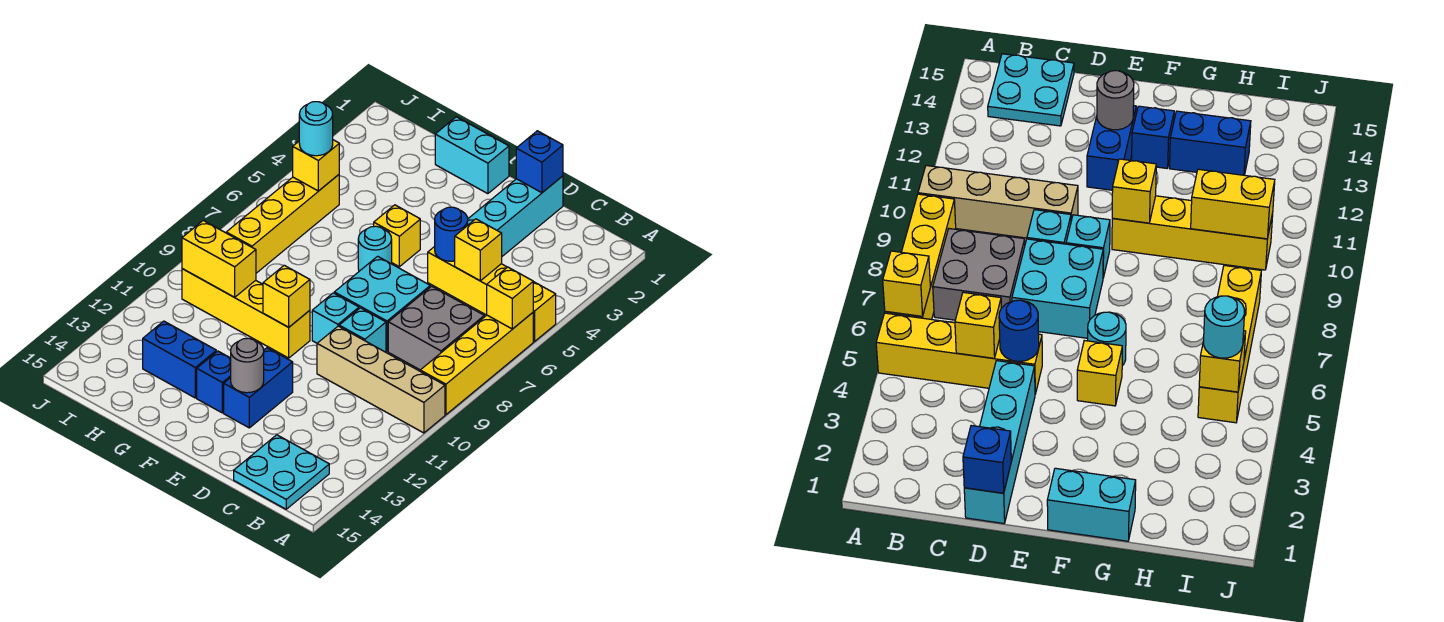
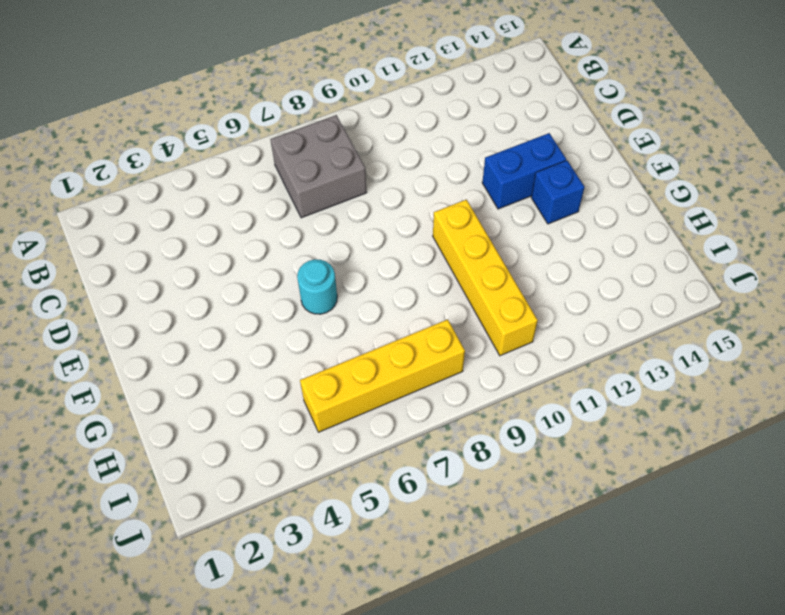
none -> yellow 1x4 brick [428,246,556,342]
none -> yellow 1x4 brick [420,313,533,415]
none -> tan 1x4 brick [317,326,445,433]

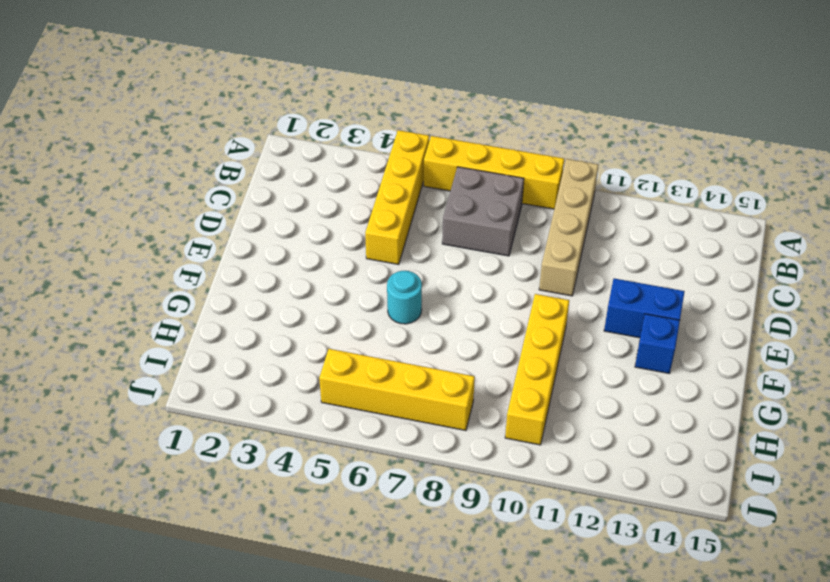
none -> cyan 2x2 plate [234,435,329,509]
none -> cyan 1x4 brick [468,176,563,256]
none -> cyan 2x2 brick [334,256,430,351]

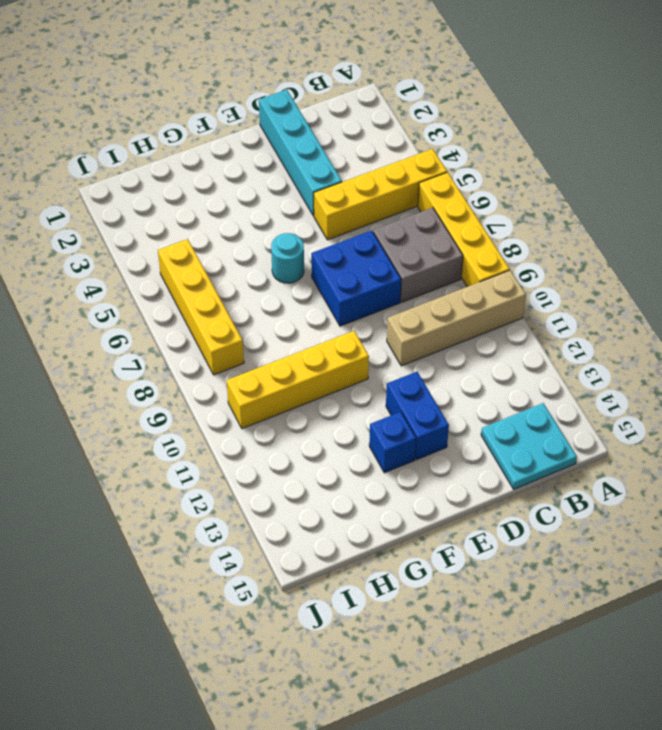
blue 2x2 brick [311,230,401,326] -> cyan 2x2 brick [334,256,430,351]
none -> cyan 1x1 brick [339,308,386,352]
none -> cyan 1x1 brick [312,293,359,343]
none -> cyan 1x2 brick [435,117,509,194]

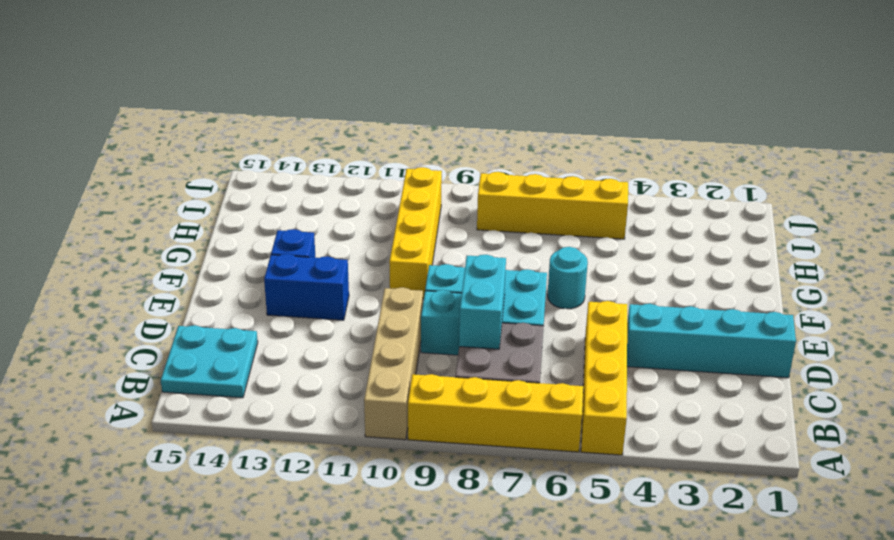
cyan 1x2 brick [459,255,506,349] -> cyan 1x2 brick moved to [435,117,509,194]
none -> yellow 1x1 brick [374,205,420,267]
none -> blue 1x2 brick [143,321,216,398]
none -> yellow 1x1 brick [487,267,533,329]

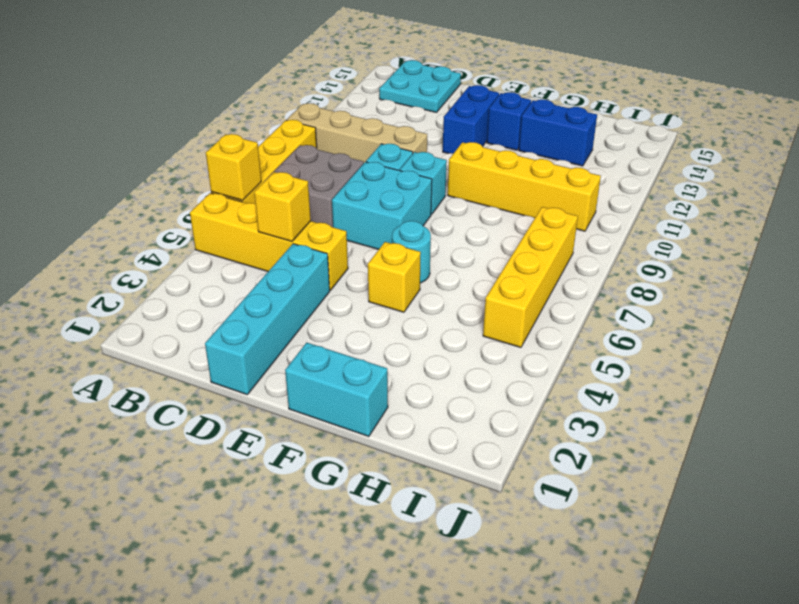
none -> blue 1x1 brick [516,131,563,193]
none -> blue 1x1 round brick [435,207,468,261]
none -> grey 1x1 round brick [231,338,264,393]

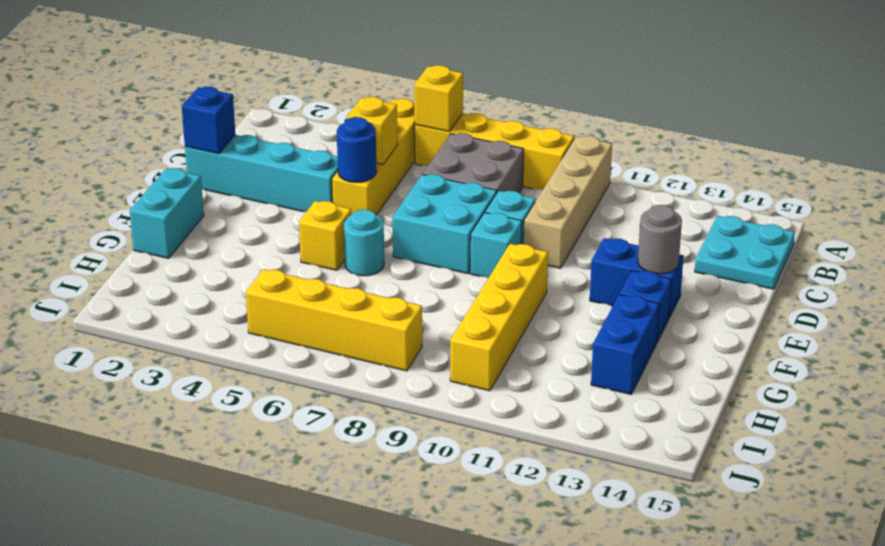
none -> yellow 1x1 brick [263,265,310,327]
none -> yellow 1x2 brick [182,221,256,297]
none -> yellow 1x1 brick [293,140,339,191]

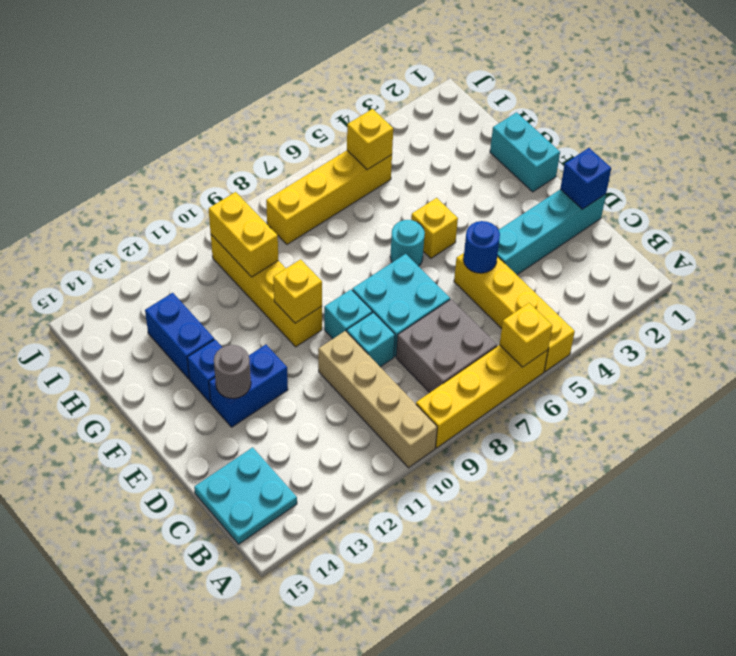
none -> yellow 1x1 brick [455,219,502,281]
none -> cyan 1x1 round brick [299,102,333,156]

